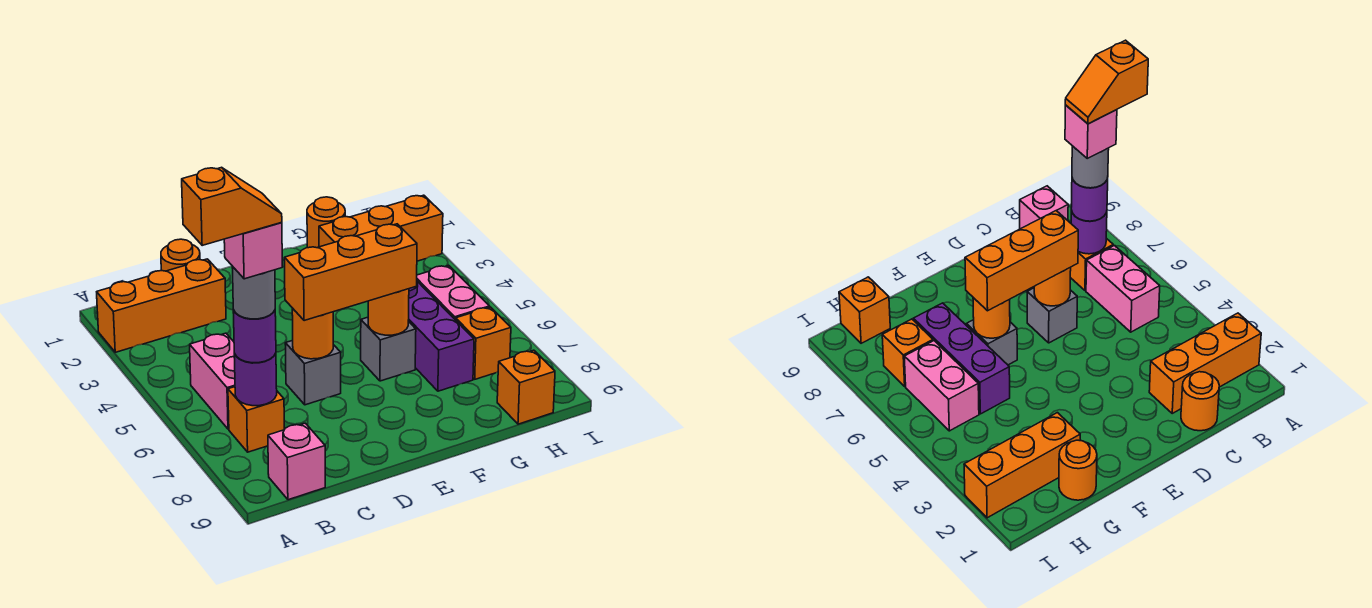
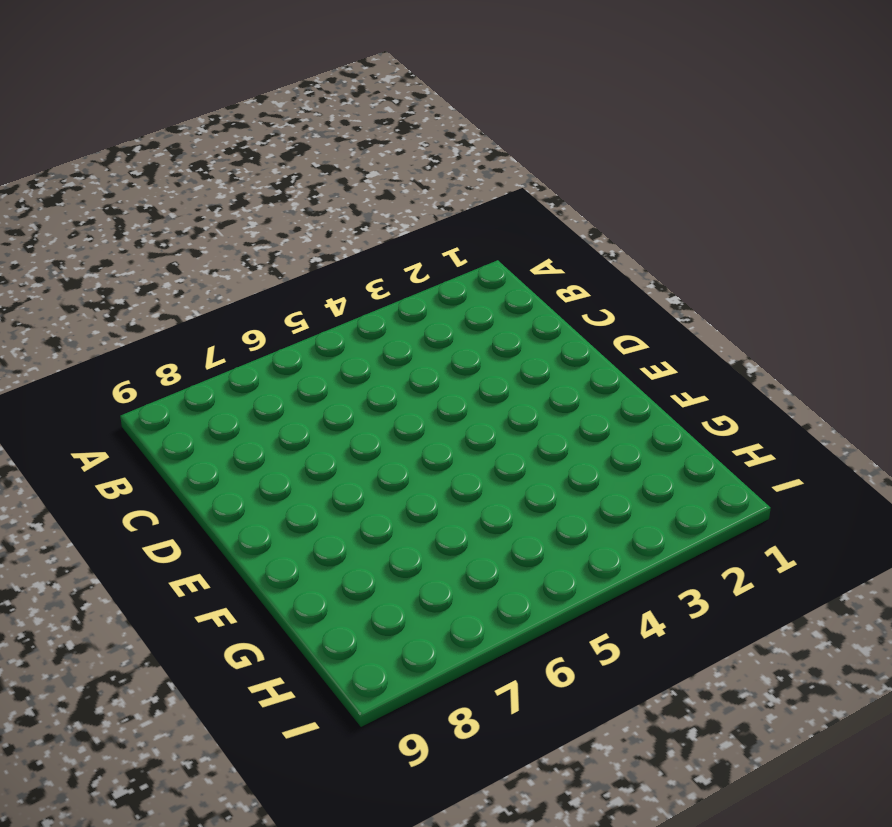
none -> orange 1x3 brick [97,259,226,352]
none -> pink 1x2 brick [190,333,235,429]
none -> orange 1x1 brick [228,387,284,452]

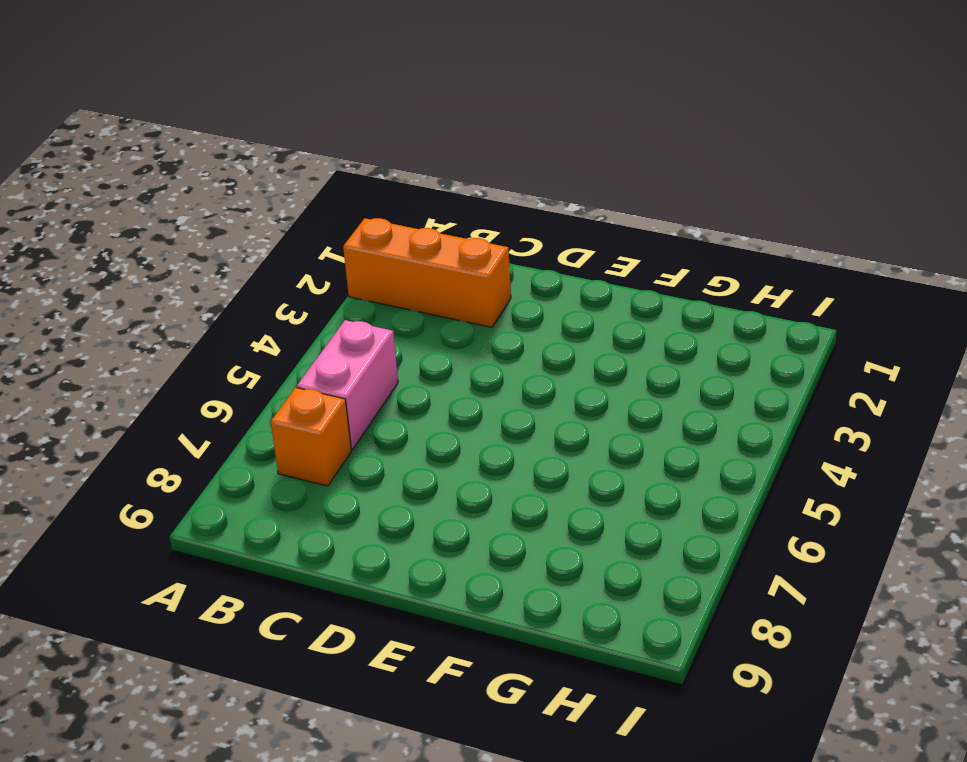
none -> pink 1x1 brick [268,423,325,500]
none -> orange 1x1 round brick [161,239,200,271]
none -> grey 1x1 brick [285,340,341,405]

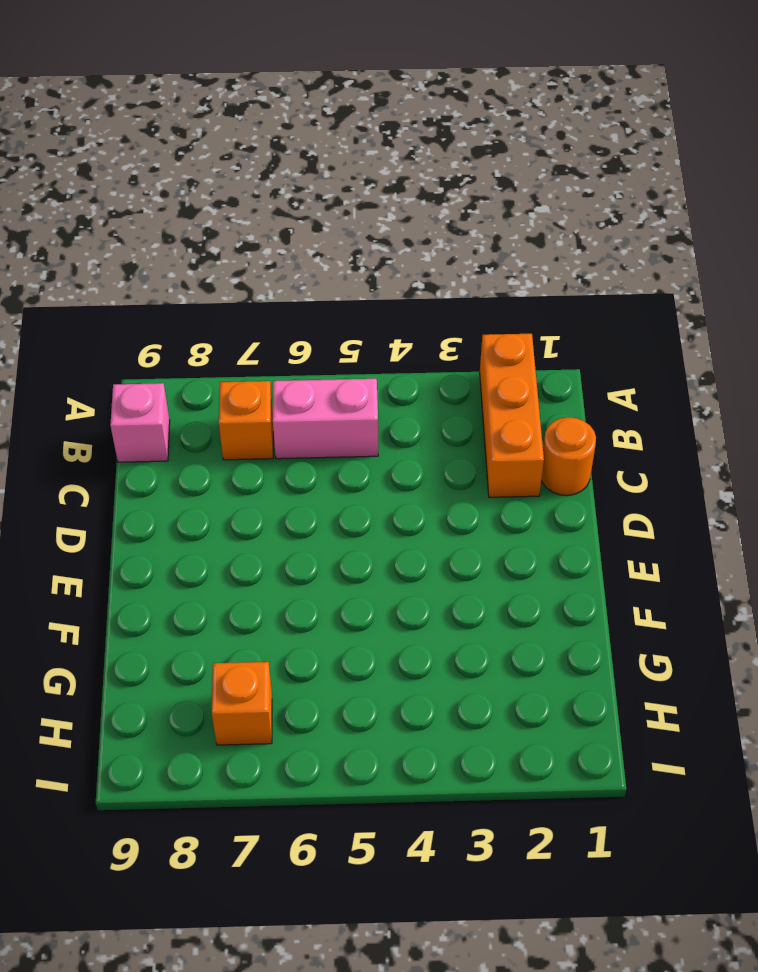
none -> grey 1x1 brick [285,340,341,405]
none -> grey 1x1 brick [361,317,416,381]
none -> orange 1x1 round brick [307,197,345,248]

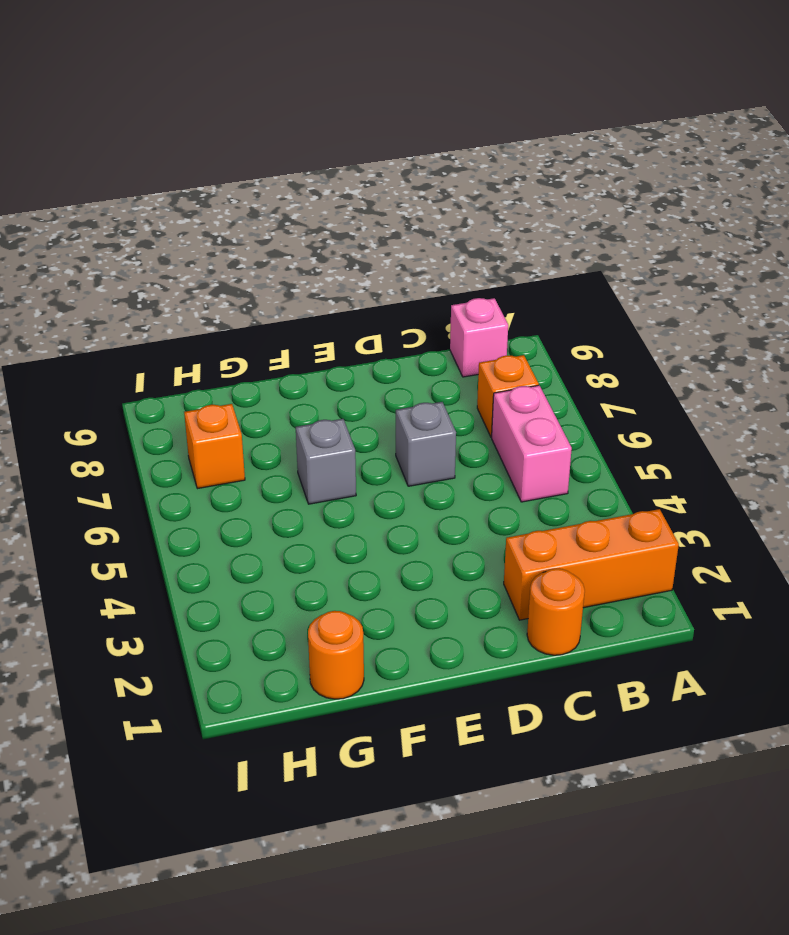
none -> orange 1x3 brick [319,195,443,261]
none -> purple 1x3 brick [408,281,474,391]
none -> pink 1x2 brick [417,265,490,320]

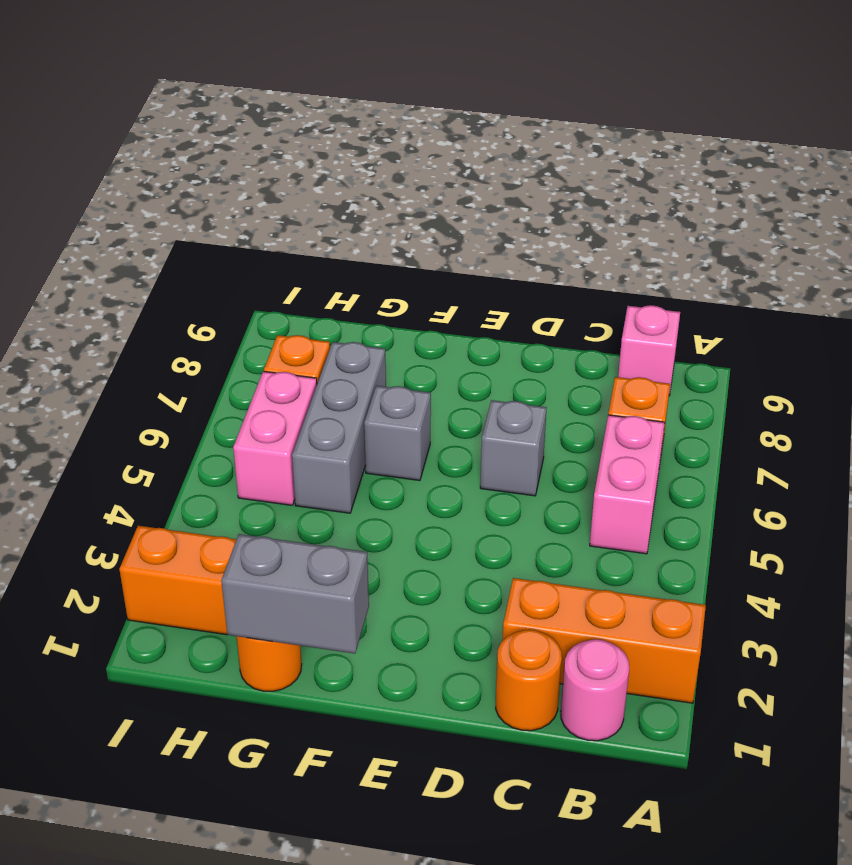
pink 1x1 round brick [561,639,629,741] -> none
grey 1x2 brick [221,534,369,654] -> none
grey 1x3 brick [292,342,386,513] -> purple 1x3 brick [408,281,474,391]
none -> orange 1x1 brick [497,350,555,424]
none -> purple 1x1 round brick [234,353,277,406]
none -> orange 1x1 round brick [292,308,333,359]

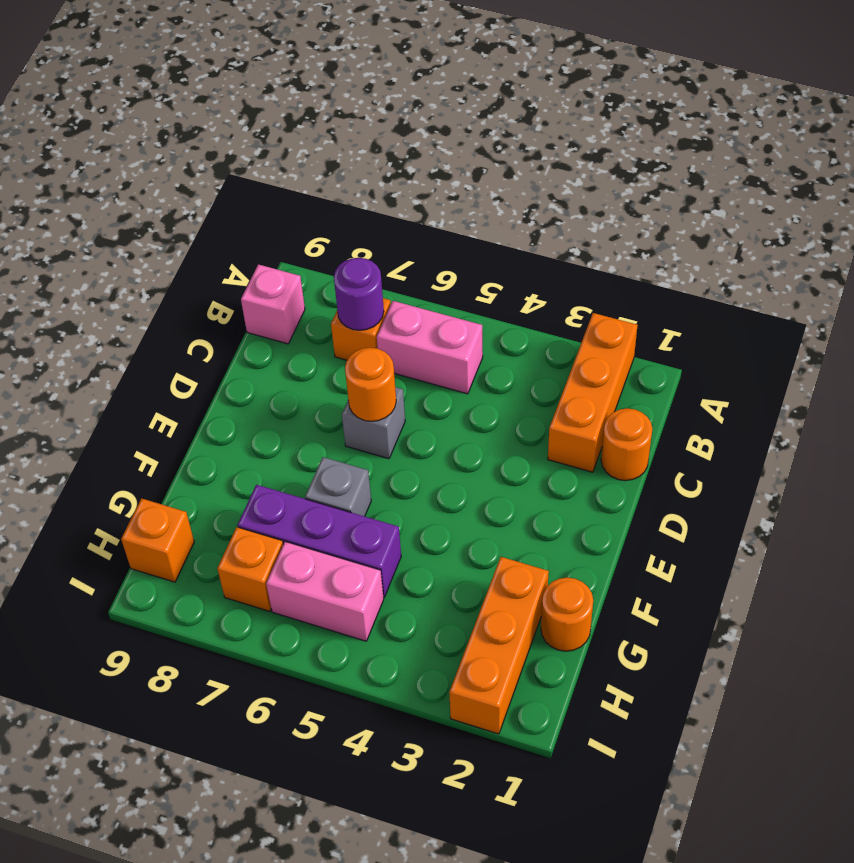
none -> orange 1x1 round brick [368,289,409,335]
none -> purple 1x1 round brick [233,310,276,363]
none -> orange 1x3 brick [284,224,417,321]

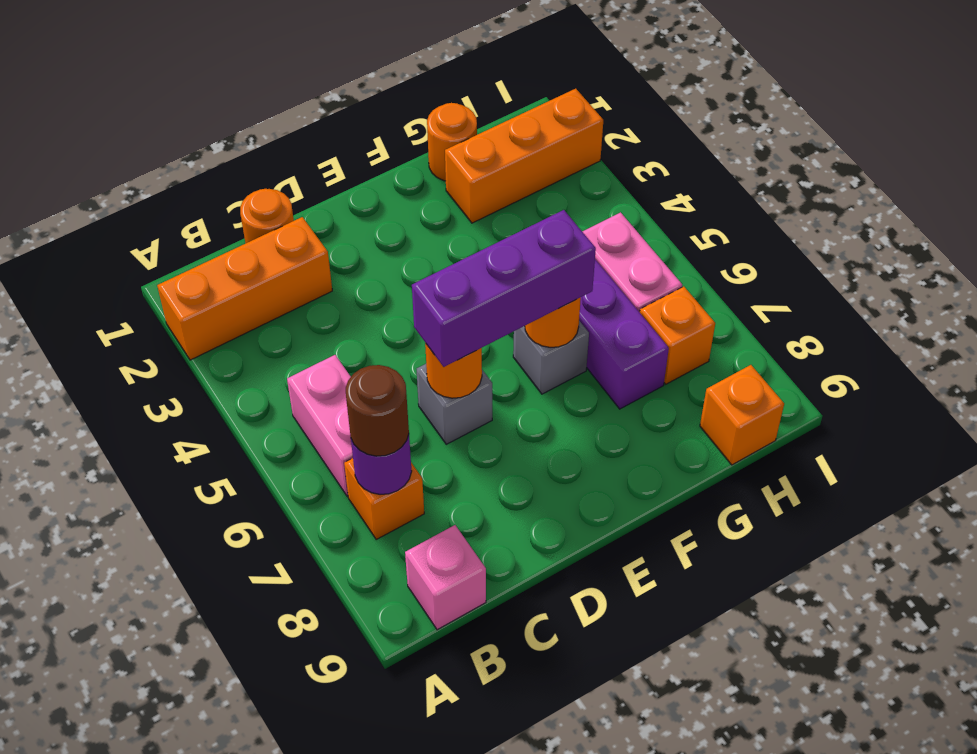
brown 1x1 round brick [346,365,409,456] -> purple 1x1 round brick [233,310,276,363]
purple 1x3 brick [412,210,596,367] -> orange 1x3 brick [284,224,417,321]
none -> grey 1x1 round brick [232,266,275,319]
none -> pink 1x1 brick [224,223,282,279]
none -> orange 1x2 slope [182,167,282,245]

